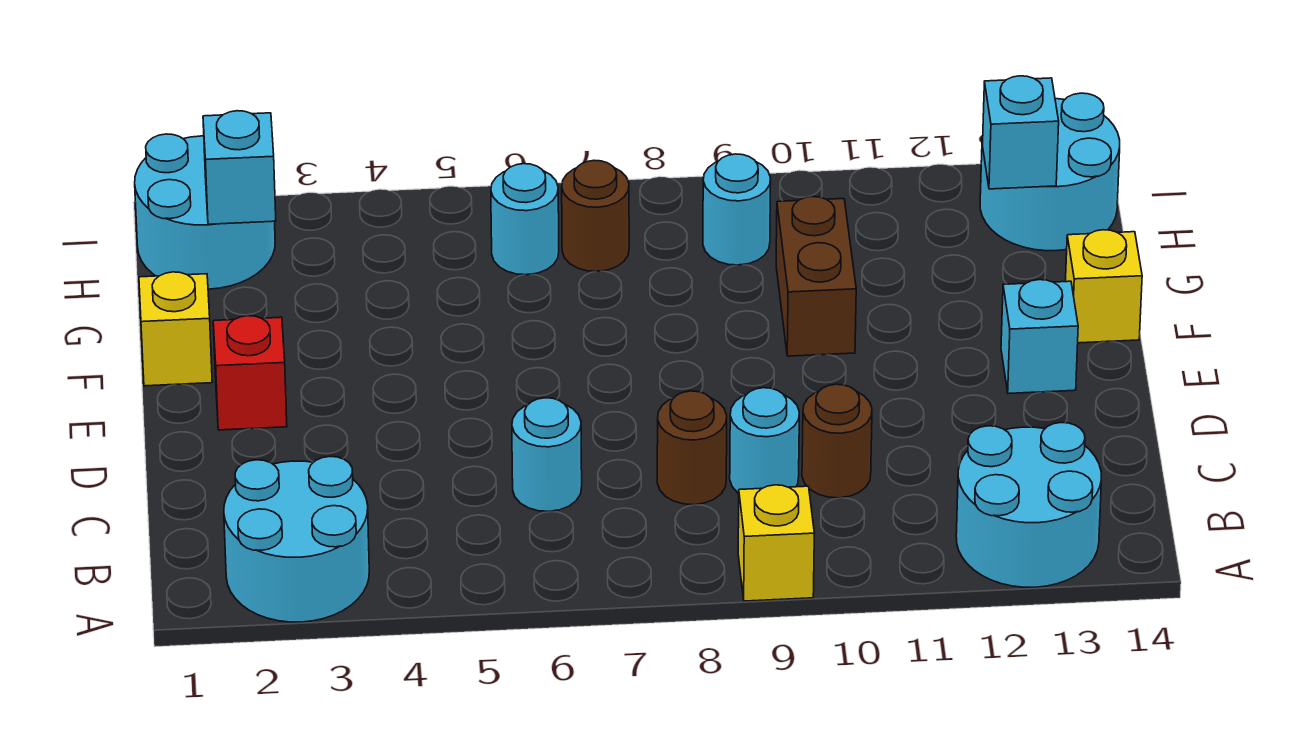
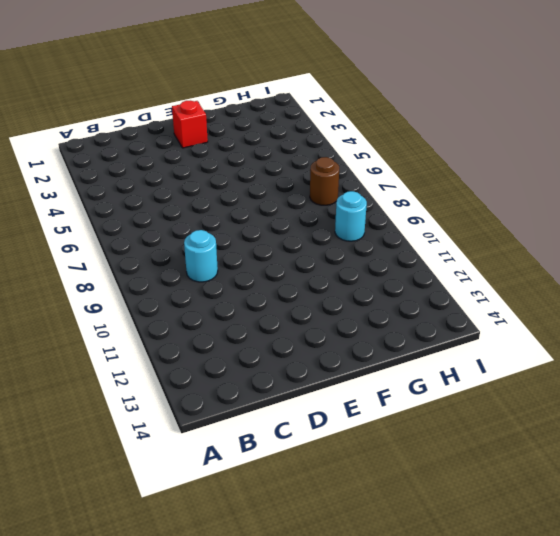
none -> cyan 2x2 round brick [224,456,369,622]
none -> yellow 1x1 brick [738,485,814,601]
none -> cyan 2x2 round brick [956,423,1101,587]

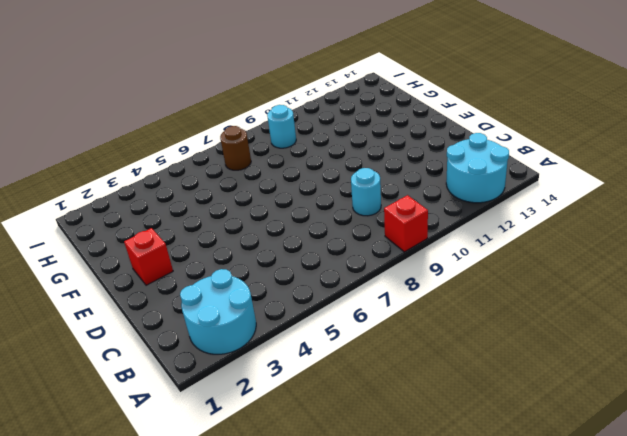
red 1x1 brick [384,195,428,252] -> yellow 1x1 brick [738,485,814,601]
none -> cyan 1x1 round brick [512,398,582,511]
none -> brown 1x1 round brick [657,391,727,505]
none -> brown 1x1 round brick [802,384,872,498]

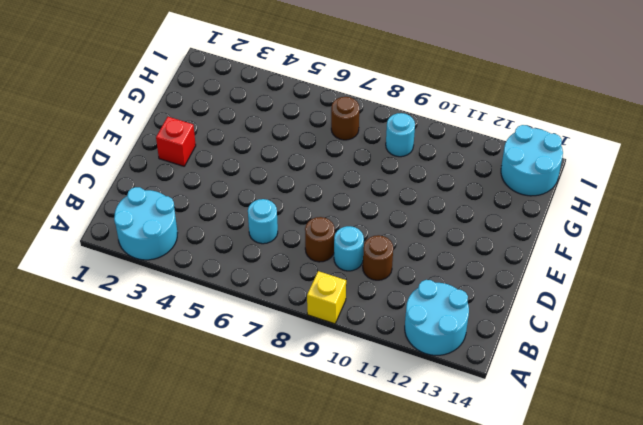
none -> cyan 1x1 brick [1001,280,1078,394]
none -> yellow 1x1 brick [139,272,212,386]
none -> brown 1x2 brick [776,197,856,356]

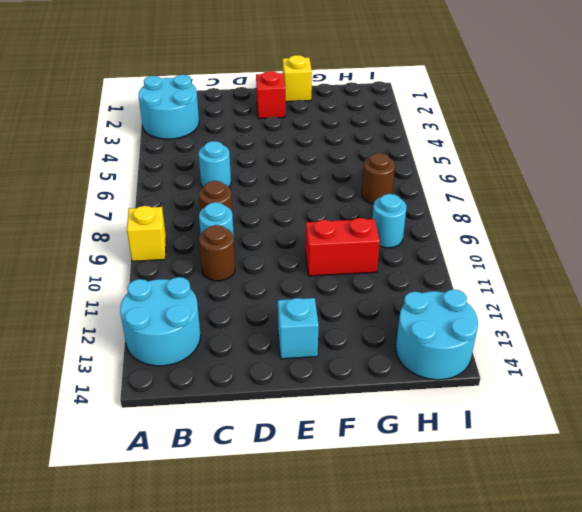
red 1x2 brick [305,218,380,276] -> brown 1x2 brick [776,197,856,356]
none -> yellow 1x1 brick [1065,230,1142,343]
none -> cyan 2x2 round brick [135,134,275,289]
none -> cyan 1x1 round brick [491,164,559,275]

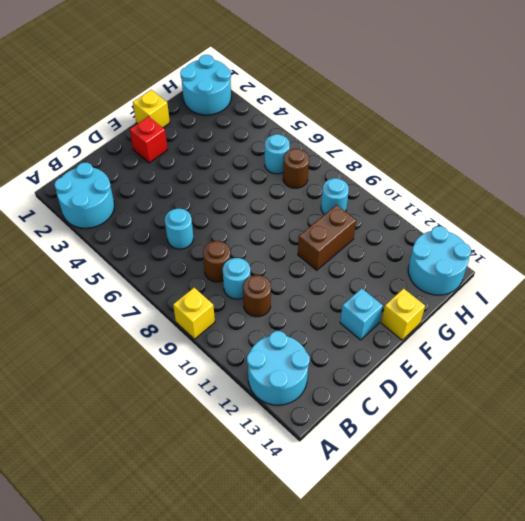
none -> cyan 1x1 brick [203,111,276,224]
none -> cyan 1x1 brick [983,76,1059,189]

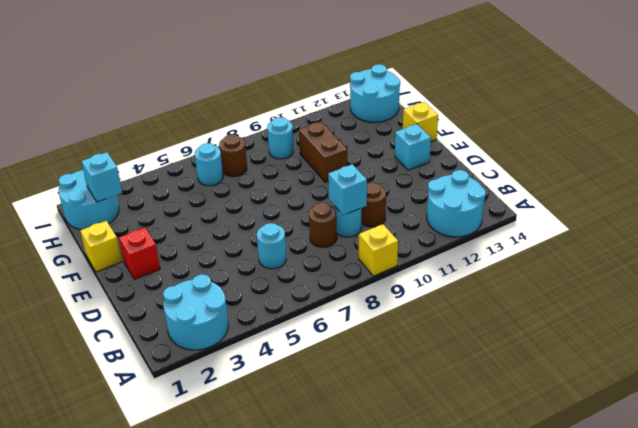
cyan 1x1 brick [328,164,367,215] -> cyan 1x1 brick moved to [983,76,1059,189]

